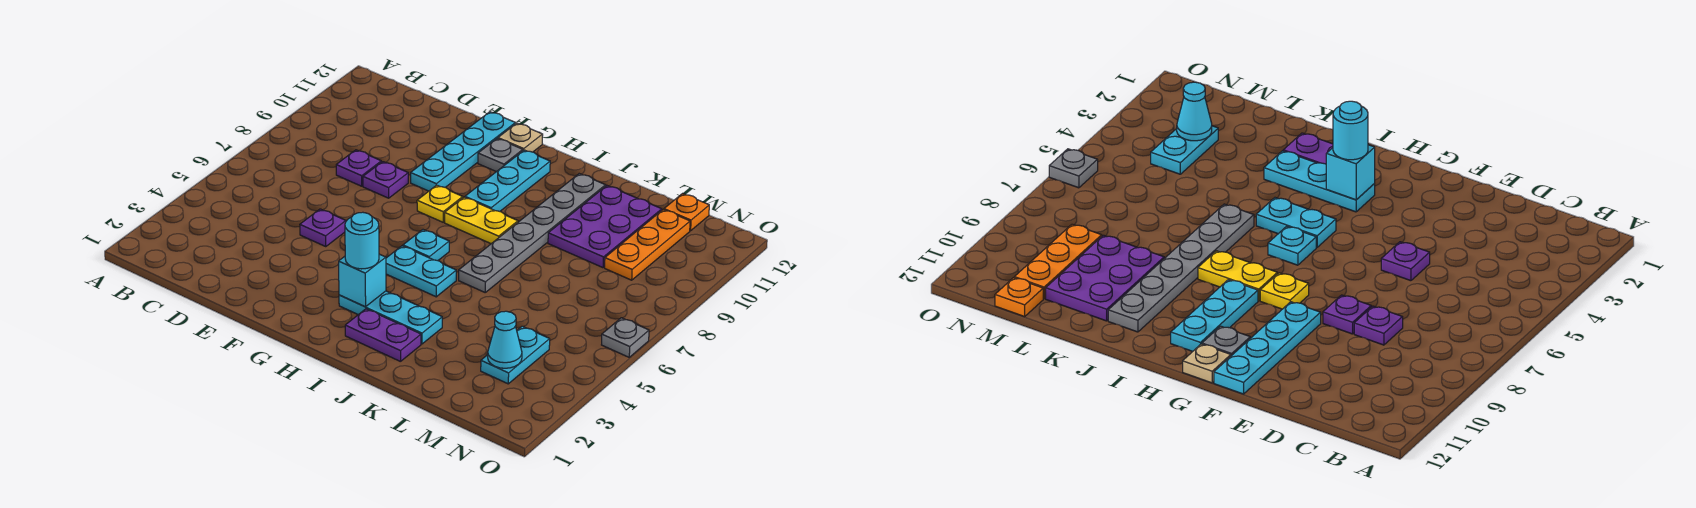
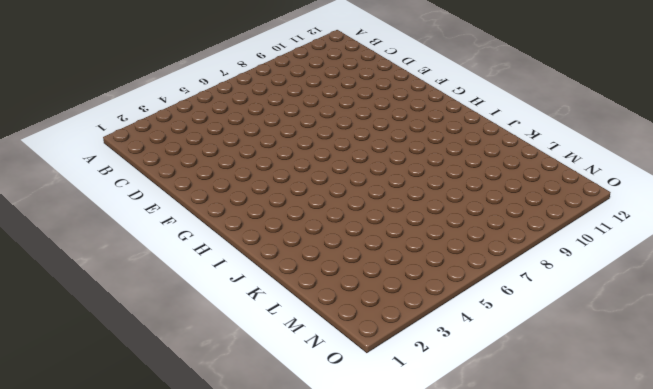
none -> purple 1x1 plate [336,150,381,186]
none -> purple 1x1 plate [300,209,346,247]
none -> purple 1x1 plate [363,162,408,198]

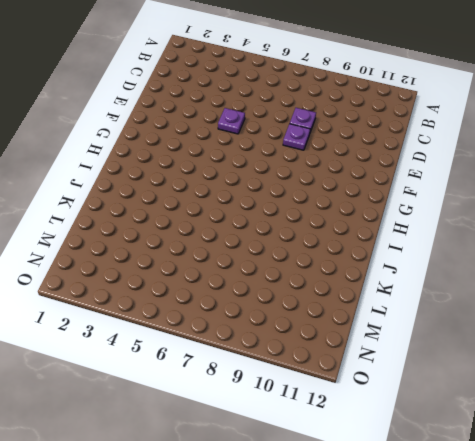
none -> cyan 1x4 plate [411,112,515,191]
none -> yellow 1x1 plate [417,185,463,222]
none -> grey 1x1 plate [478,139,523,172]

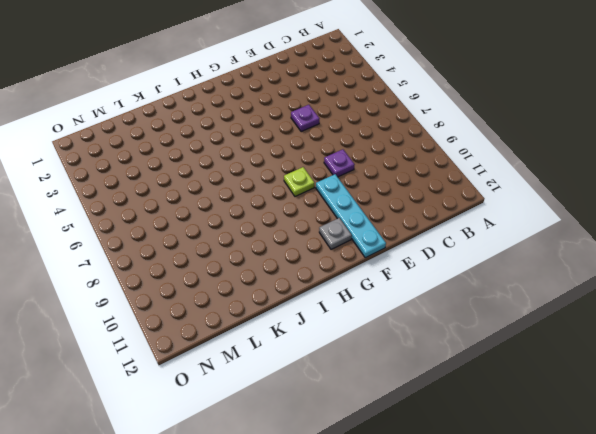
lime 1x1 plate [284,167,314,196] -> yellow 1x1 plate [417,185,463,222]
none -> purple 1x1 plate [336,150,381,186]
none -> tan 1x1 plate [498,123,543,152]
none -> cyan 1x3 plate [339,291,442,344]

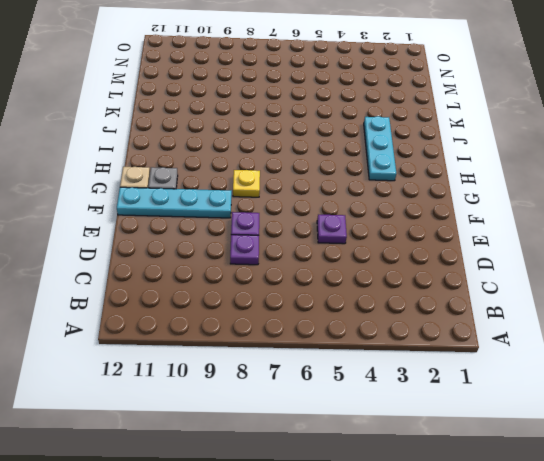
none -> cyan 1x2 plate [386,246,456,297]
none -> cyan 1x1 plate [403,230,449,261]
none -> yellow 1x2 plate [445,197,518,244]

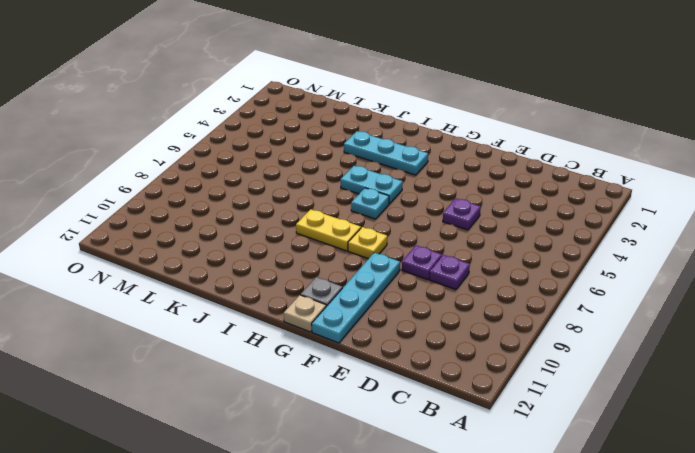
none -> cyan 1x3 plate [465,150,550,211]
none -> purple 1x2 plate [345,309,421,362]
none -> grey 1x6 plate [459,174,606,292]

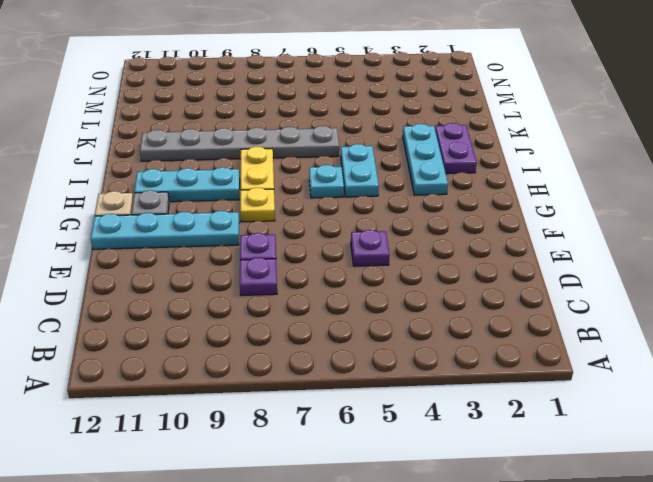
none -> purple 2x3 plate [548,186,662,268]
none -> cyan 1x2 plate [481,326,550,384]
none -> orange 1x3 plate [605,210,690,280]

